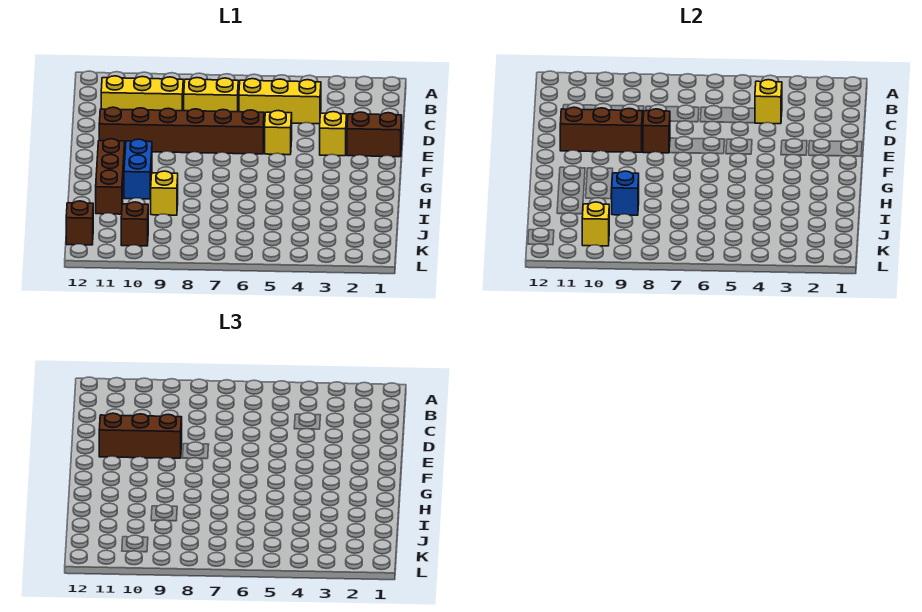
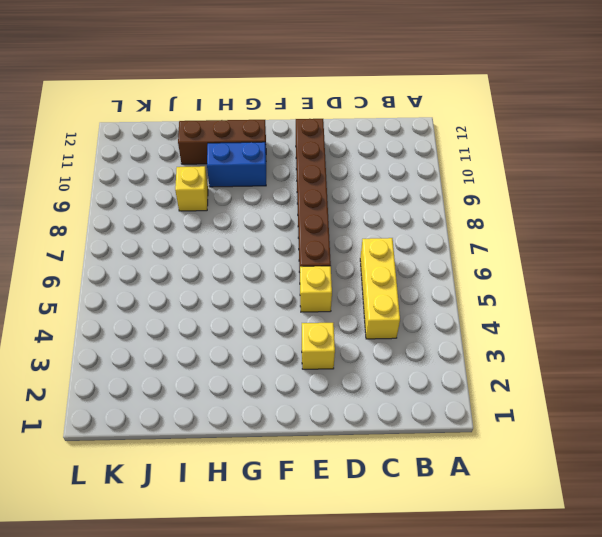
none -> yellow 1x2 brick [184,78,238,112]
none -> yellow 1x3 brick [101,76,183,111]
none -> brown 1x2 brick [347,112,402,157]

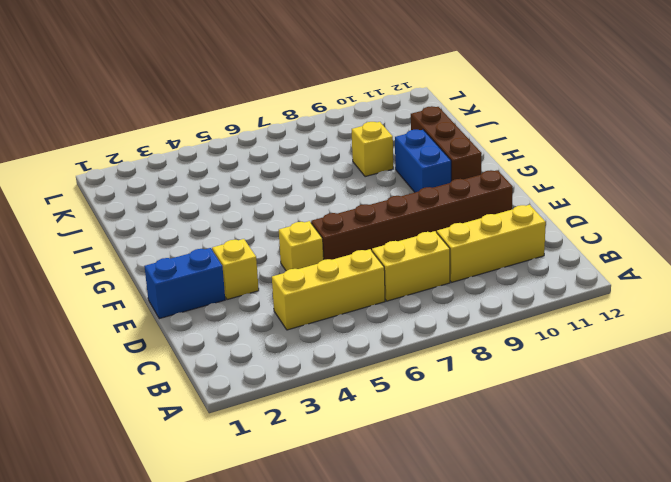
blue 1x2 brick [145,248,225,319] -> brown 1x2 brick [347,112,402,157]
none -> brown 1x1 brick [121,202,148,246]
none -> brown 1x1 brick [66,201,93,245]
none -> yellow 1x1 brick [755,80,782,124]

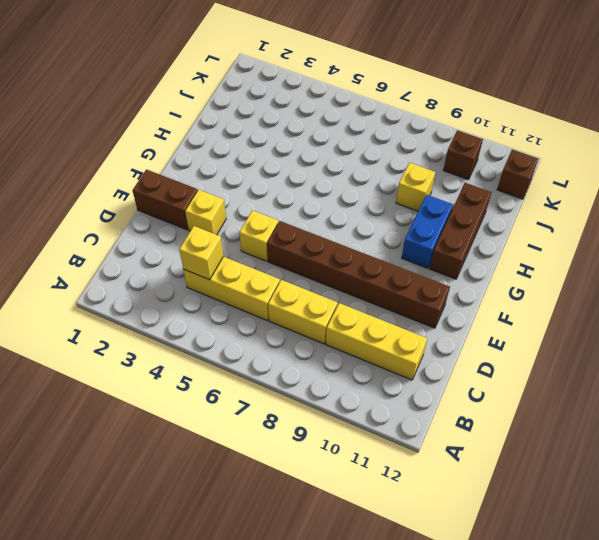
none -> brown 1x1 brick [643,109,670,153]
none -> brown 1x3 brick [560,107,643,152]
none -> blue 1x1 brick [612,171,639,215]

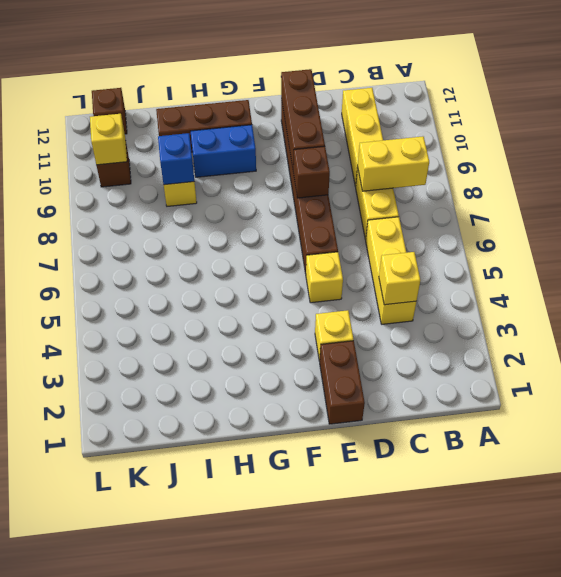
yellow 1x2 brick [358,136,429,191] -> none
none -> brown 1x3 brick [99,413,182,458]

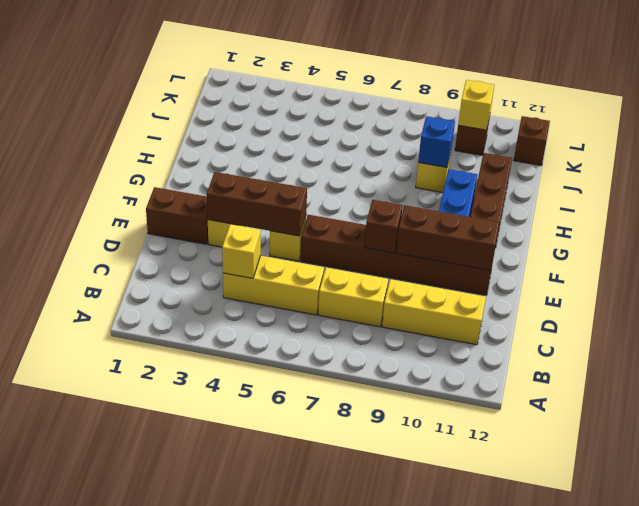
brown 1x3 brick [207,172,307,236] -> brown 1x3 brick moved to [99,413,182,458]

